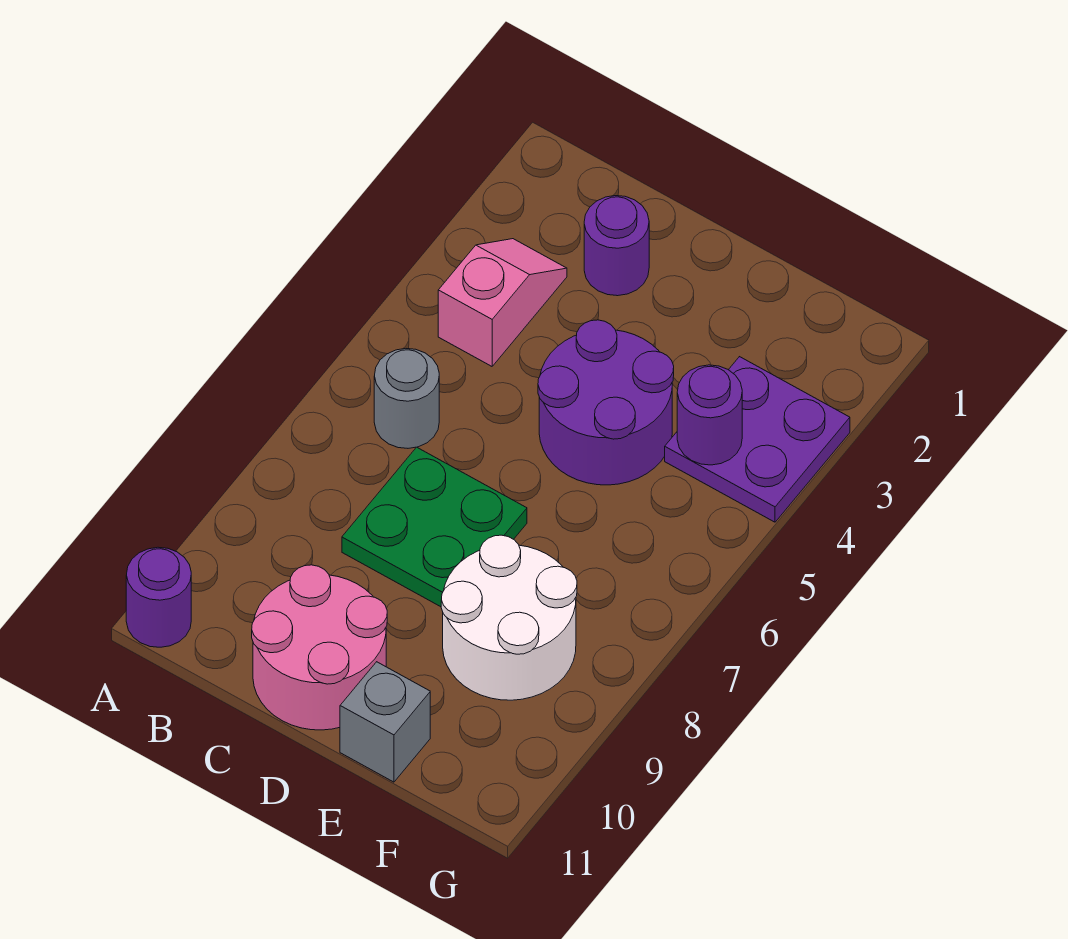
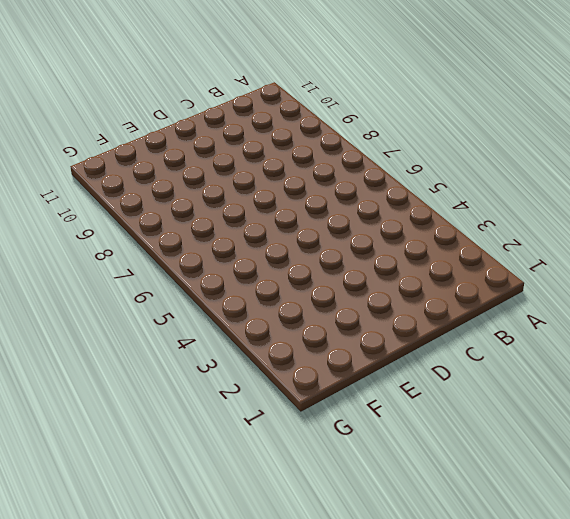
none -> purple 1x1 round brick [126,547,191,647]
none -> pink 1x2 slope [438,239,567,366]

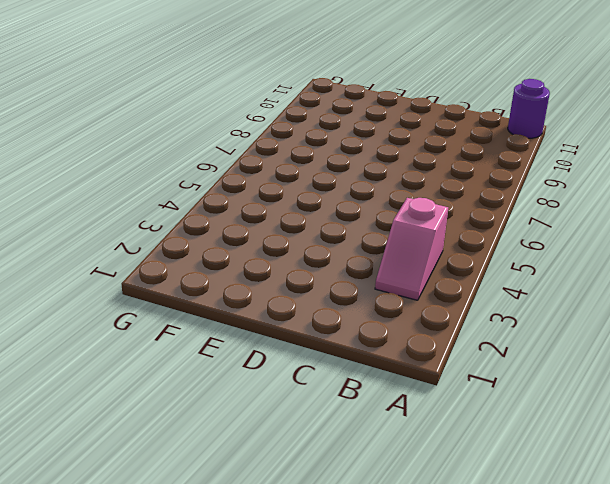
none -> grey 1x1 round brick [374,349,439,448]
none -> purple 1x1 round brick [584,196,649,296]

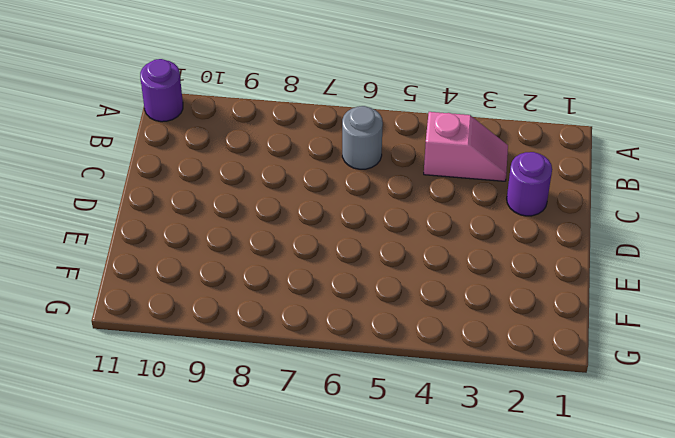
none -> green 2x2 plate [342,447,527,607]
none -> pink 2x2 round brick [252,565,387,730]

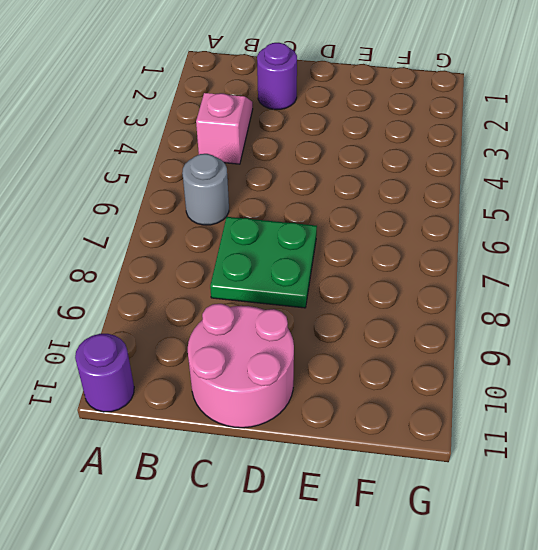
none -> purple 2x2 round brick [538,320,674,485]
none -> white 2x2 round brick [441,535,577,700]

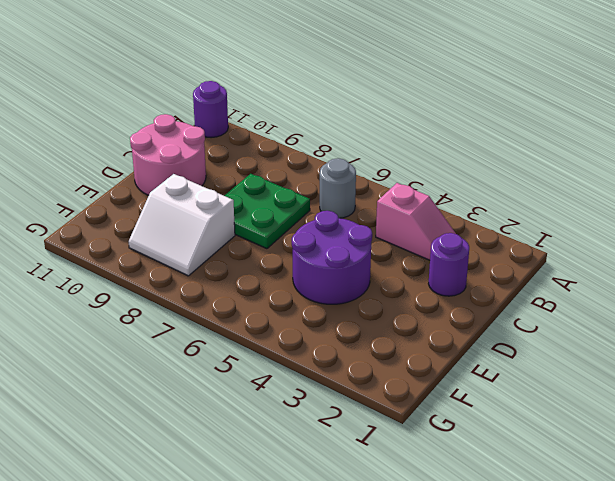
white 2x2 slope [129,174,235,276] -> white 2x2 round brick [441,535,577,700]
none -> grey 1x1 brick [340,662,430,782]
none -> purple 2x2 plate [665,357,850,522]

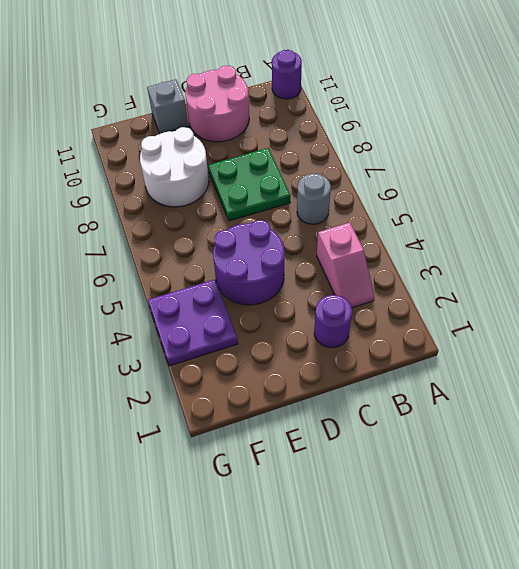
none -> purple 1x1 round brick [677,365,742,465]

